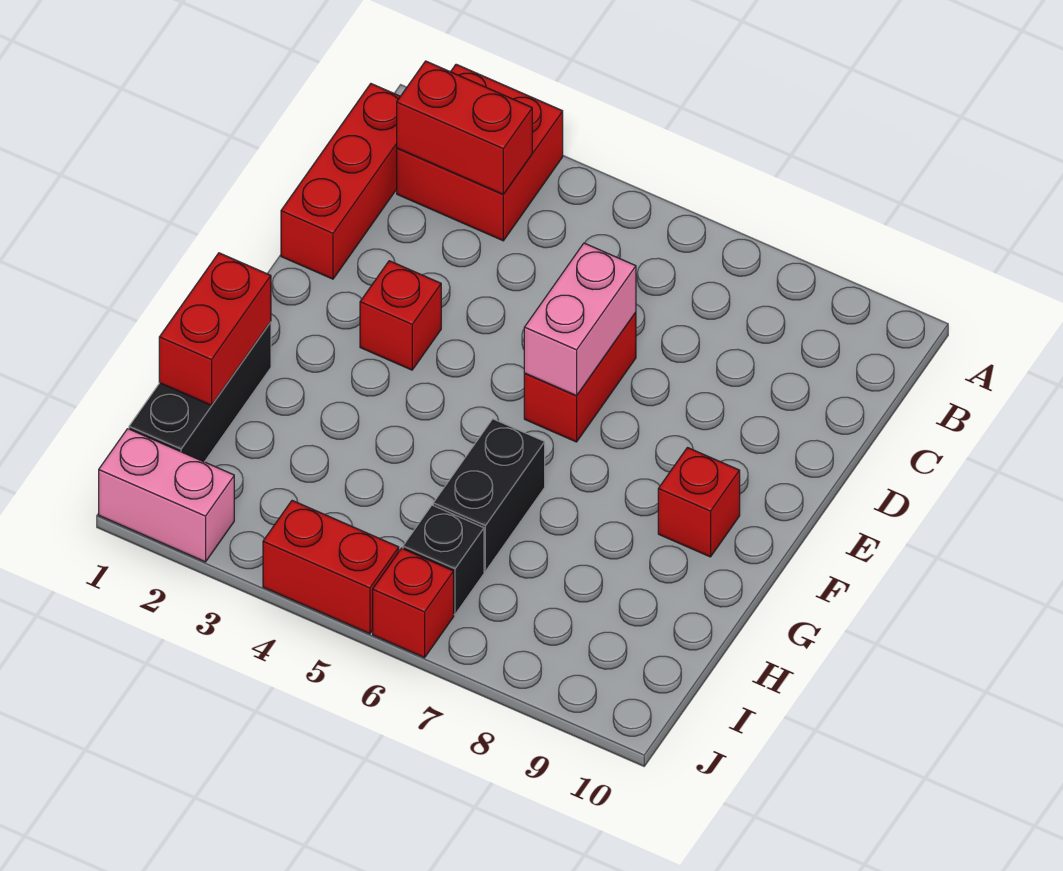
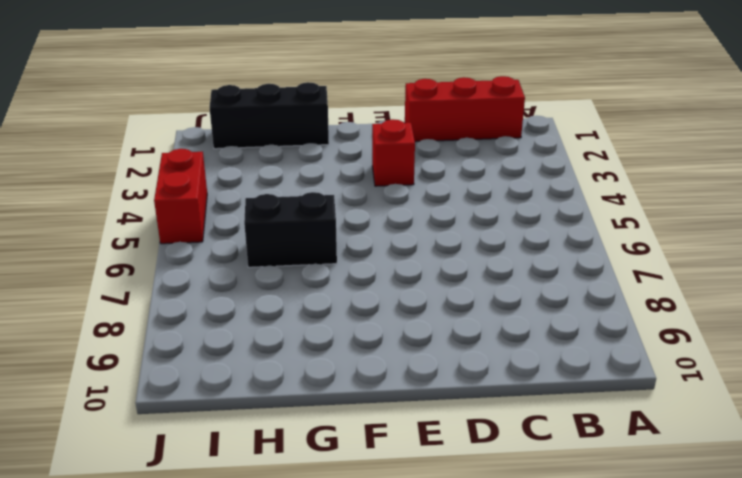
none -> red 2x2 brick [397,64,563,241]
none -> red 1x2 brick [524,312,636,442]
none -> red 1x1 brick [658,448,740,557]

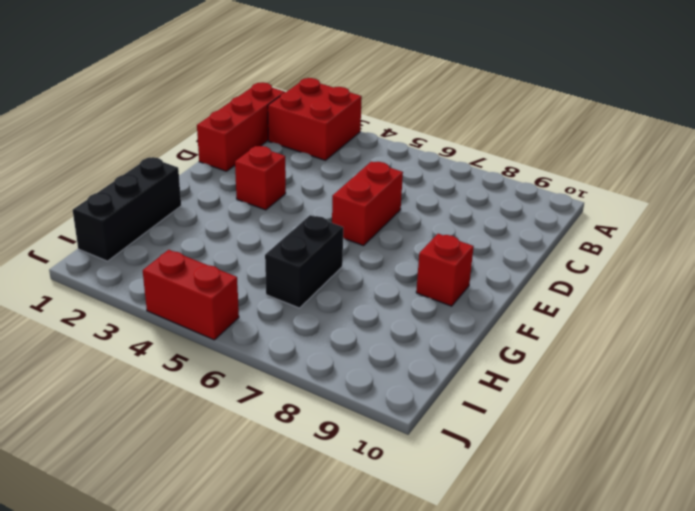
none -> black 1x1 brick [403,505,484,614]
none -> pink 1x2 brick [99,429,234,562]
none -> red 1x1 brick [373,548,454,658]

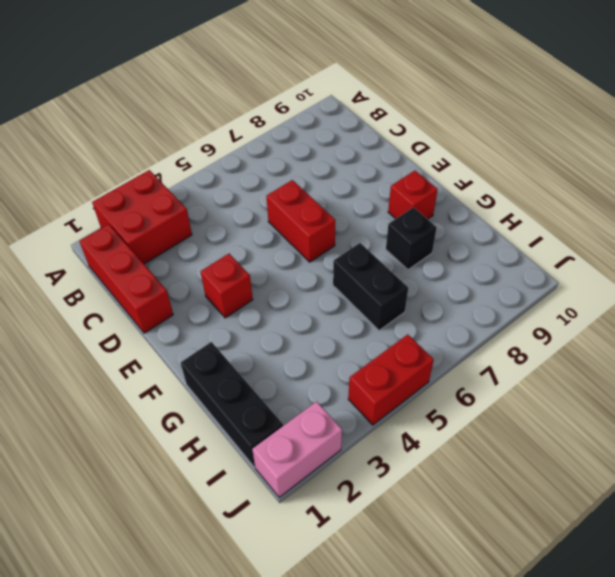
black 1x1 brick [386,207,437,270] -> black 1x1 brick moved to [403,505,484,614]
none -> red 1x1 brick [373,548,454,658]
none -> red 1x2 brick [397,61,532,194]
none -> pink 1x2 brick [524,243,636,396]

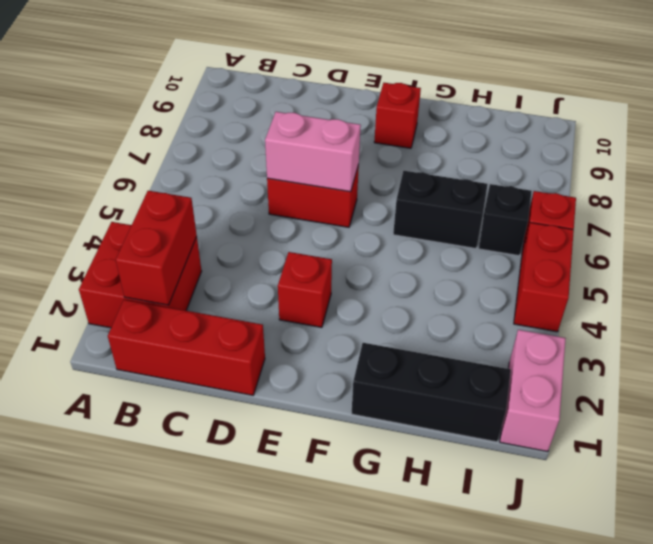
none -> red 1x2 brick [159,253,271,405]

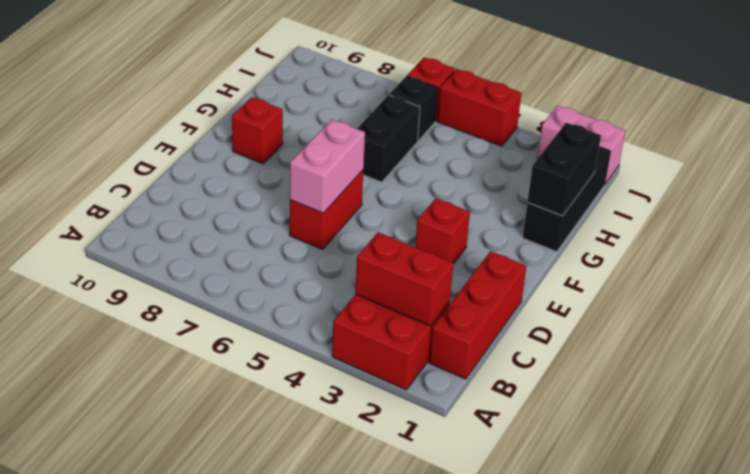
black 1x2 brick [528,123,601,216] -> red 1x2 brick [159,253,271,405]

